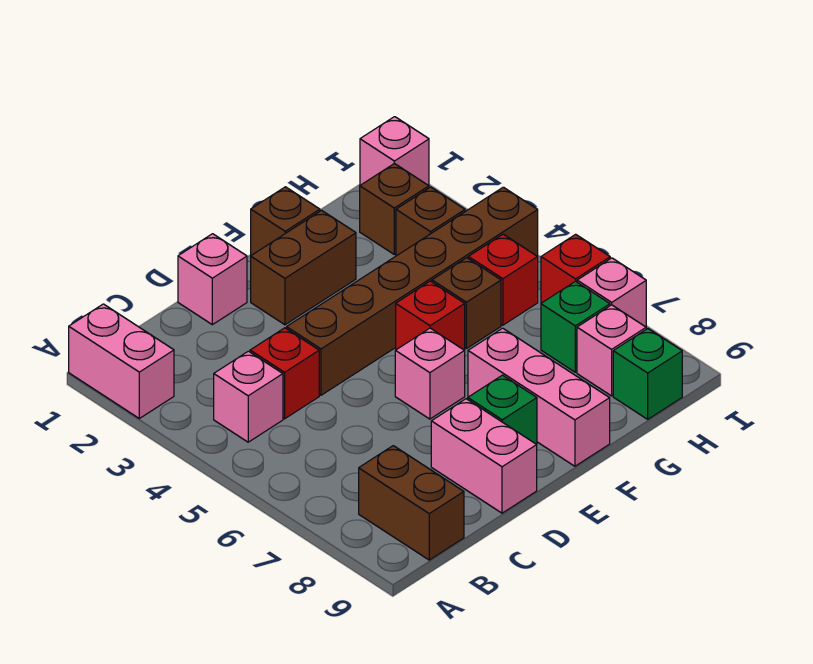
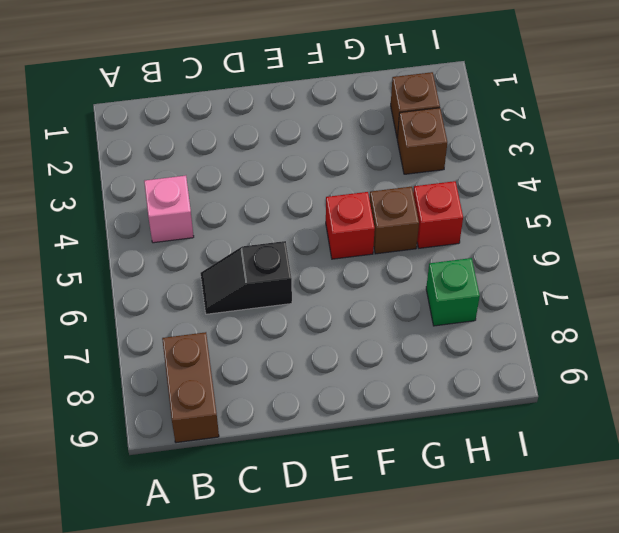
black 1x2 slope [200,241,292,314] -> none
none -> pink 1x2 brick [69,304,174,418]
none -> red 1x1 brick [250,328,319,419]
none -> pink 1x1 brick [178,234,247,325]

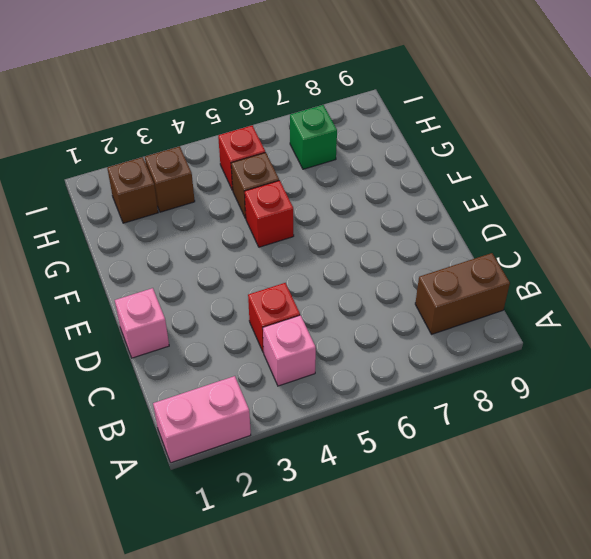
none -> brown 1x6 brick [287,187,538,395]
none -> pink 1x2 brick [431,399,537,513]
none -> brown 1x2 brick [251,210,356,325]

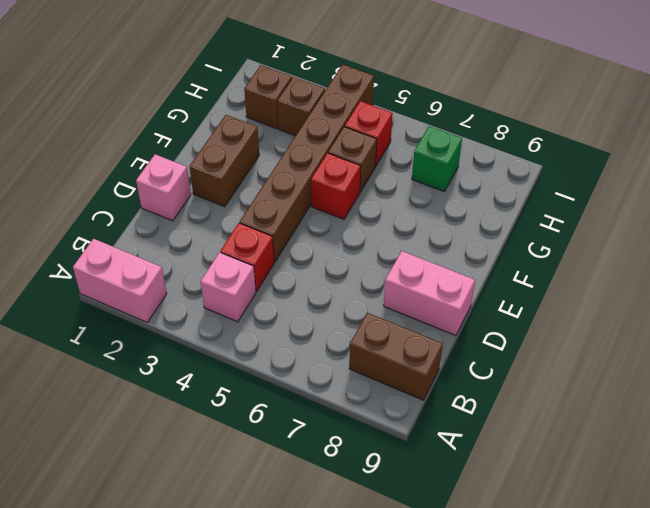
none -> pink 1x1 brick [395,328,465,419]
none -> green 1x1 brick [468,375,537,444]
none -> brown 1x1 brick [251,187,320,255]

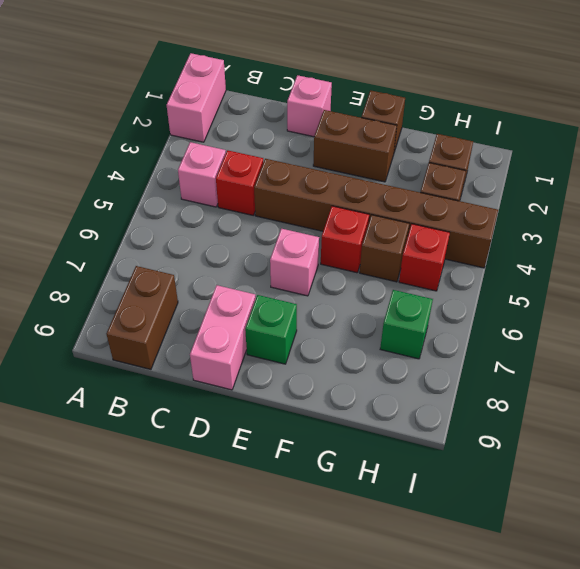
none -> pink 1x3 brick [468,328,610,466]
none -> pink 1x1 brick [577,305,646,396]
none -> green 1x1 brick [613,329,682,419]

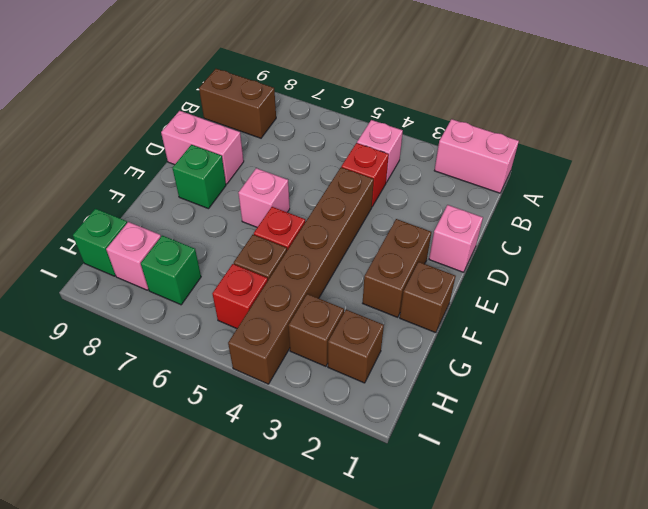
none -> pink 1x3 brick [468,328,610,466]
none -> pink 1x1 brick [360,117,429,186]
none -> red 1x1 brick [541,234,610,303]

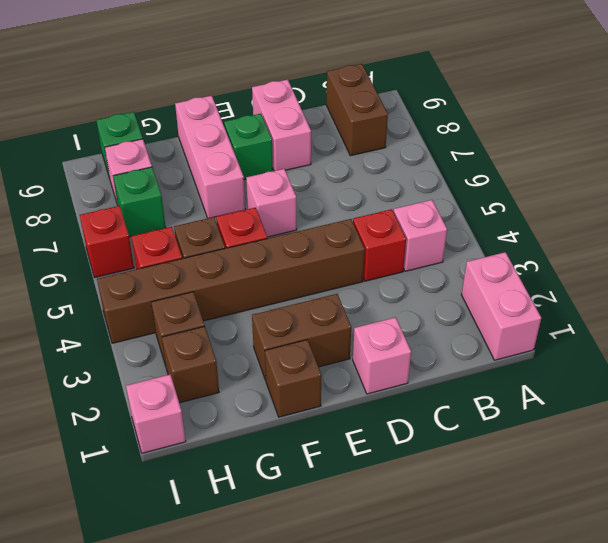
none -> pink 1x1 brick [577,258,646,327]

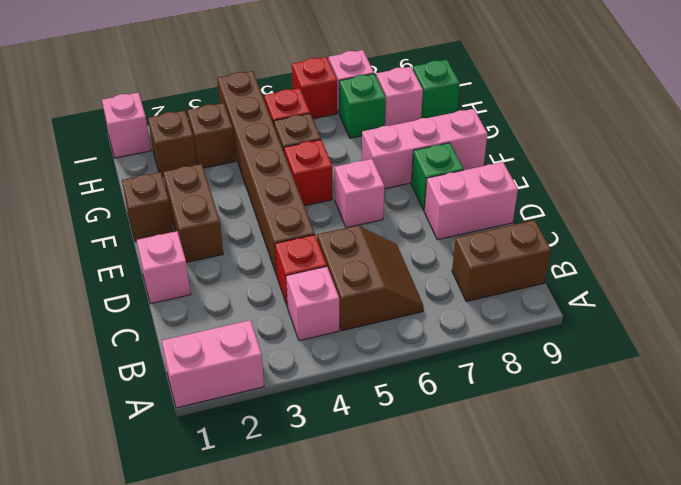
brown 2x2 slope [317,225,424,331] -> none

